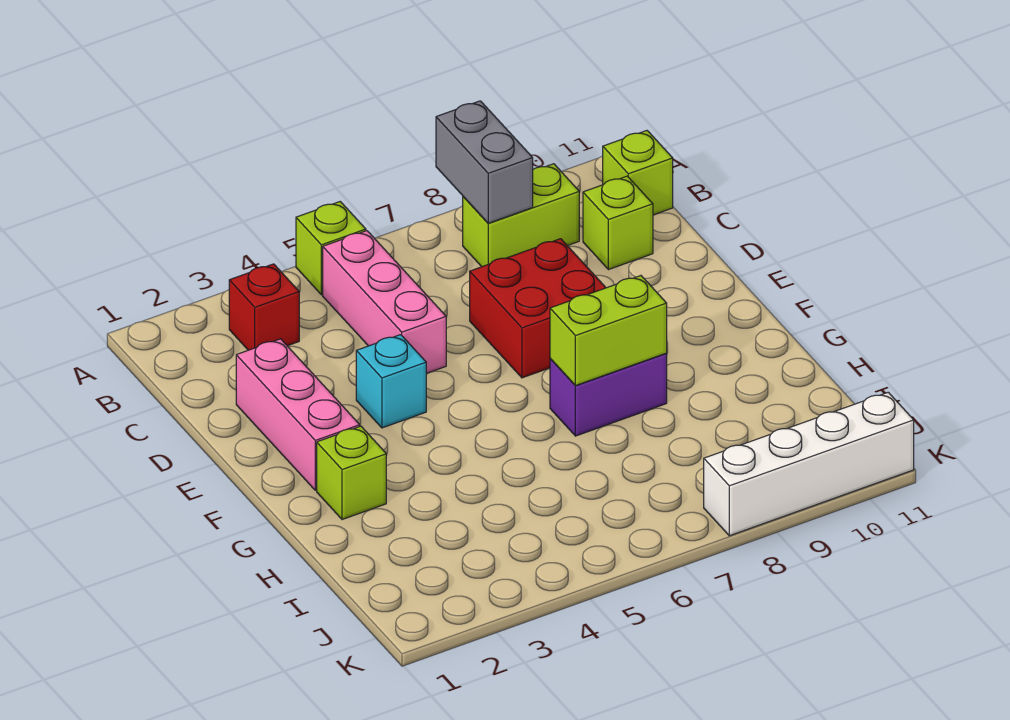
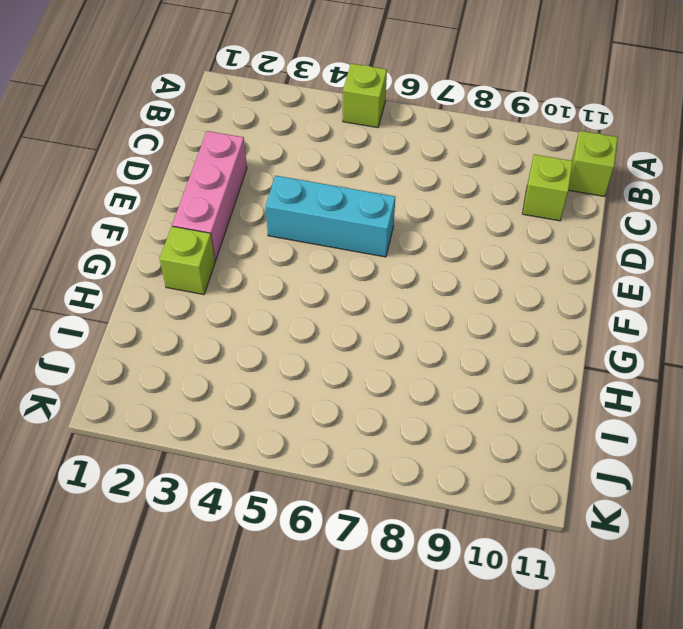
cyan 1x3 brick [265,176,395,257] -> cyan 1x1 brick [356,335,426,428]
none -> red 1x1 brick [229,264,299,350]
none -> pink 1x3 brick [323,231,446,373]
none -> lime 1x2 brick [463,164,579,267]

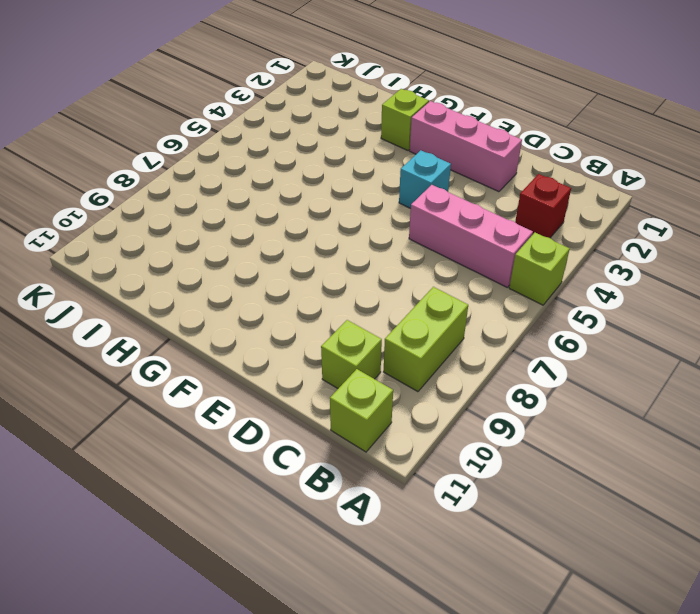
none -> red 2x2 brick [470,239,606,378]
none -> purple 1x2 brick [550,353,667,436]
none -> white 1x4 brick [704,392,914,536]

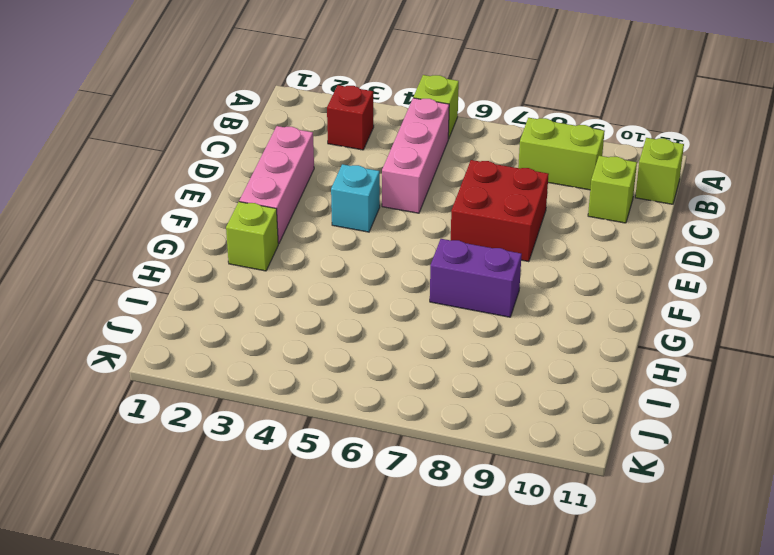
none -> white 1x4 brick [704,392,914,536]
none -> grey 1x2 brick [436,101,533,223]
none -> lime 1x2 brick [550,276,667,386]

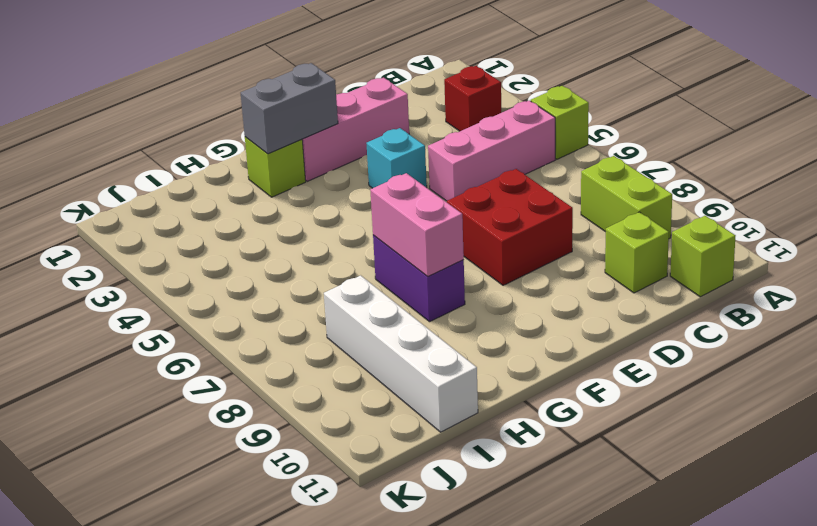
grey 1x2 brick [241,63,338,154] -> grey 1x2 brick moved to [436,101,533,223]
pink 1x2 brick [370,173,464,277] -> lime 1x2 brick [550,276,667,386]
white 1x4 brick [324,275,478,432] -> white 1x4 brick moved to [704,392,914,536]

